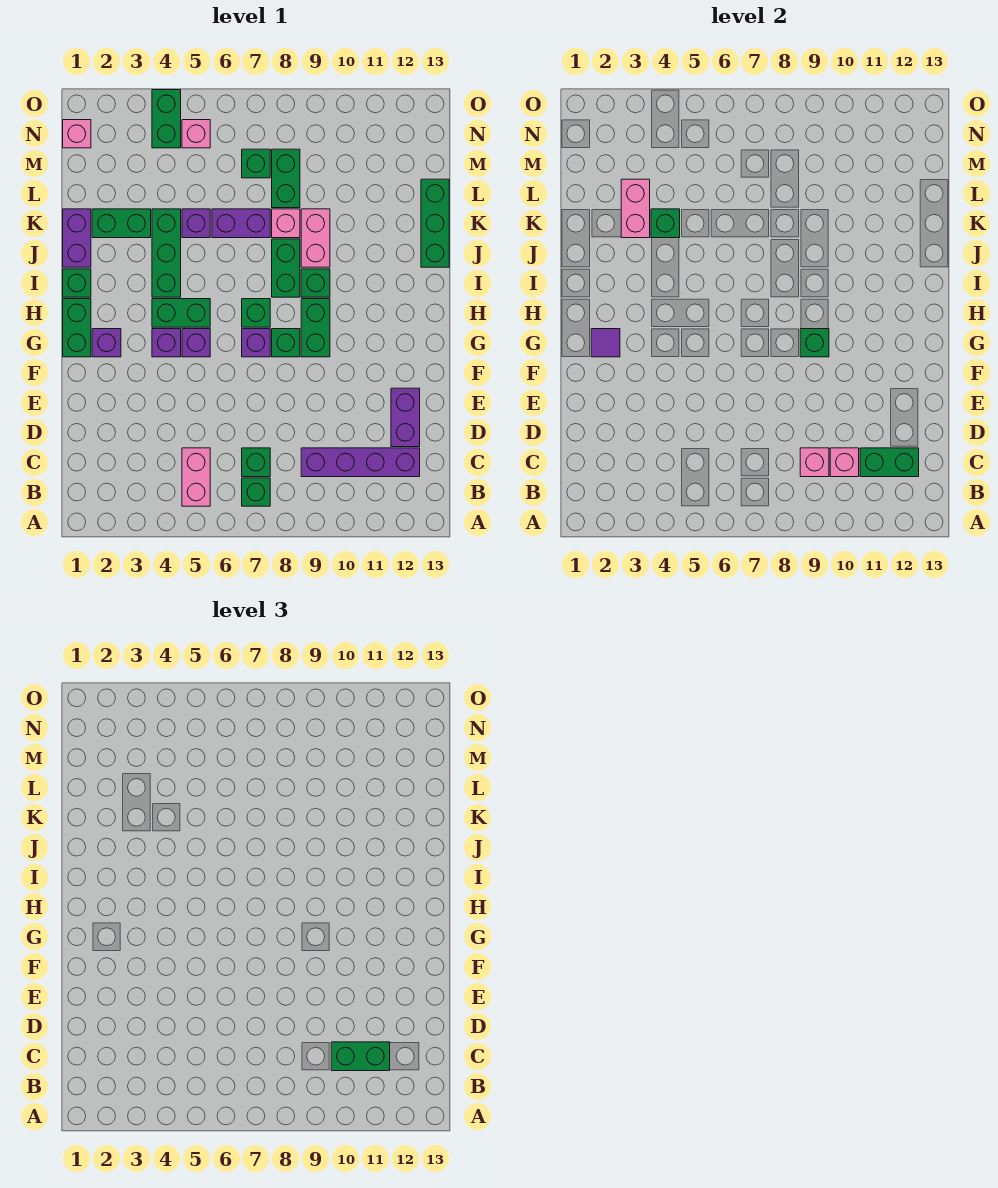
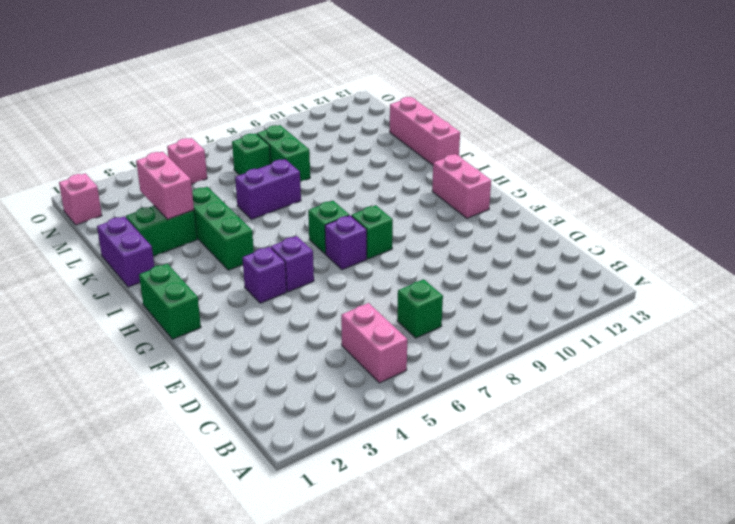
pink 1x2 brick [432,154,491,218] -> pink 1x2 brick moved to [301,209,330,267]
pink 1x3 brick [390,97,460,165] -> green 1x3 brick [421,179,449,267]
none -> green 1x1 brick [242,478,270,506]
none -> purple 1x4 brick [301,448,420,477]
none -> purple 1x2 brick [391,388,420,447]
none -> purple 1x1 brick [92,329,121,357]

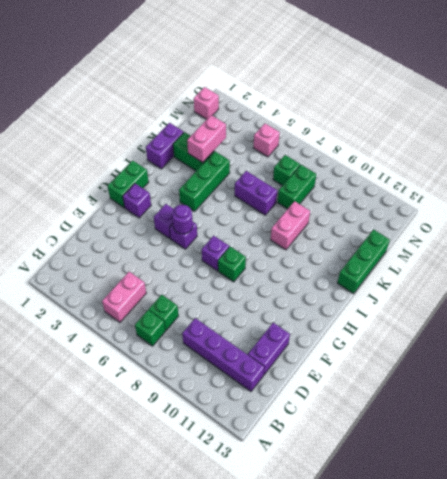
purple 1x1 round brick [172,205,193,234] -> none
none -> green 1x2 brick [301,299,330,357]
none -> green 1x2 brick [152,299,210,327]
none -> green 1x1 brick [242,299,270,327]
none -> green 1x1 brick [63,269,91,297]

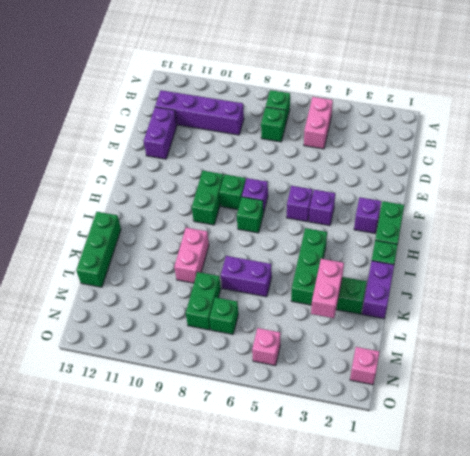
none -> green 1x2 brick [152,299,210,327]
none -> green 1x2 brick [272,239,300,297]
none -> green 1x1 brick [301,269,330,297]
none -> purple 1x1 brick [182,209,210,238]

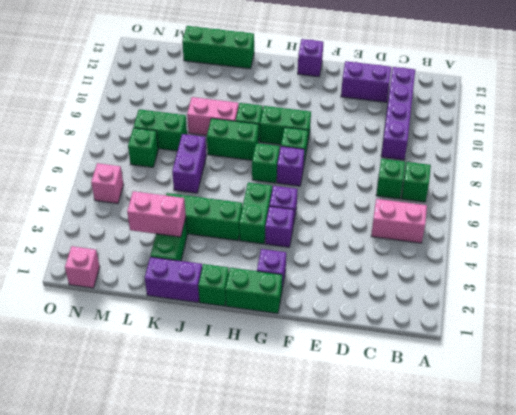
purple 1x1 brick [298,39,323,77] -> purple 1x1 brick moved to [182,209,210,238]
none -> pink 1x1 brick [272,209,300,238]
none -> green 1x2 brick [152,90,181,148]
none -> pink 1x1 brick [800,448,829,477]
none -> pink 1x1 brick [830,448,859,477]

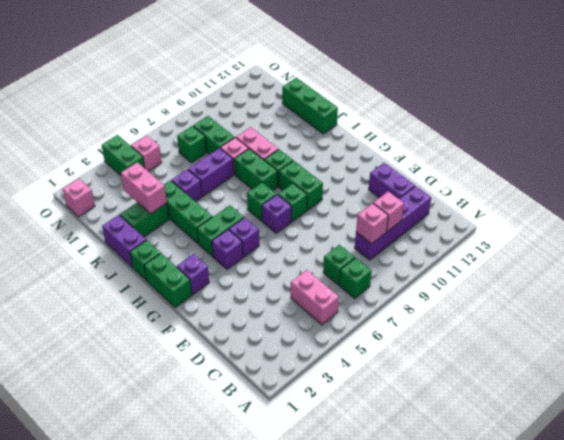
none -> green 1x2 brick [860,448,919,477]
none -> purple 1x1 tile [591,329,620,357]
none -> green 1x1 brick [800,329,829,357]
none -> green 1x1 brick [651,209,680,238]

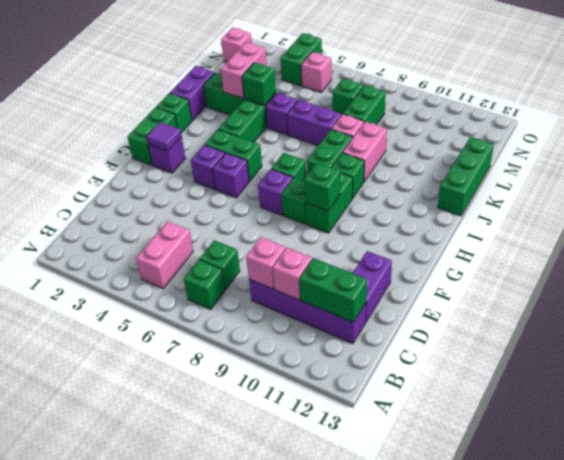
none -> green 1x2 brick [331,1042,390,1071]

